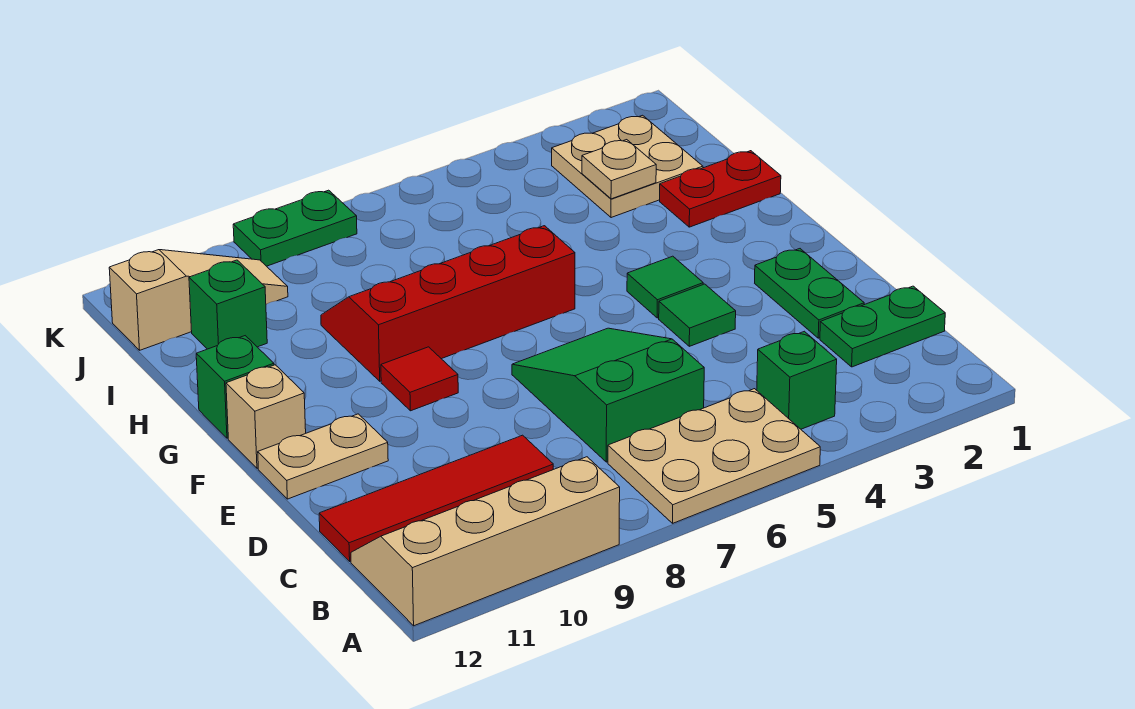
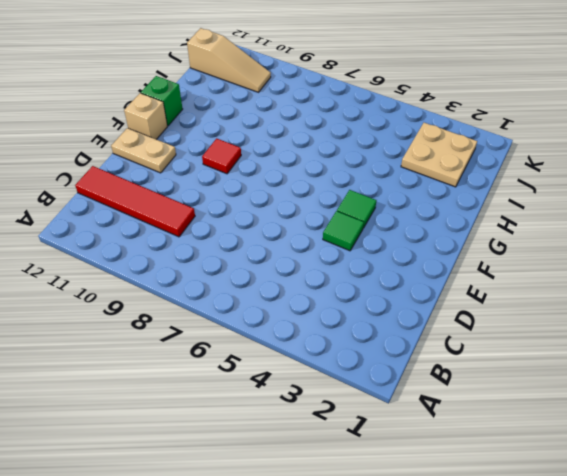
none -> tan 2x3 plate [608,389,820,523]
none -> tan 2x4 slope [351,457,620,626]
none -> green 1x1 brick [757,331,837,429]

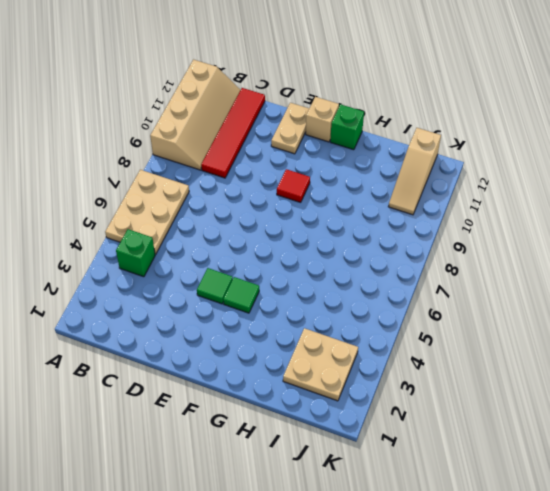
none -> green 1x2 plate [820,286,945,367]
none -> green 2x3 slope [512,328,704,462]
none -> green 1x2 plate [755,249,864,338]

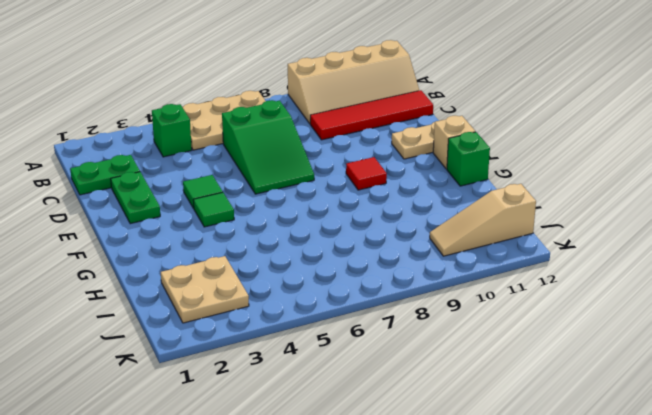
none -> red 2x4 slope [321,226,575,381]
none -> red 1x2 plate [660,151,781,227]
none -> green 1x1 brick [189,260,267,349]

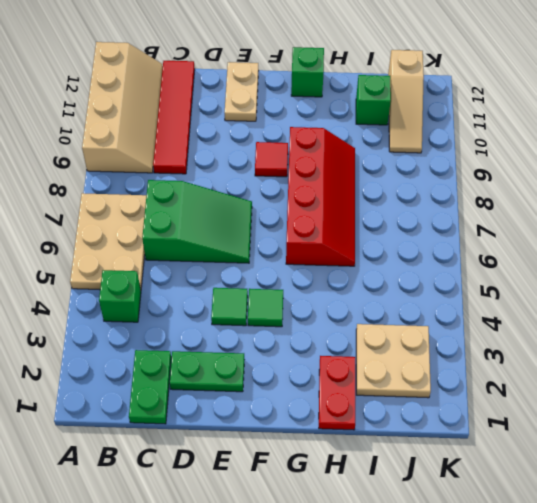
none -> tan 1x1 brick [226,365,306,468]
none -> green 1x2 plate [233,190,357,266]
none -> tan 1x1 plate [582,140,656,199]

